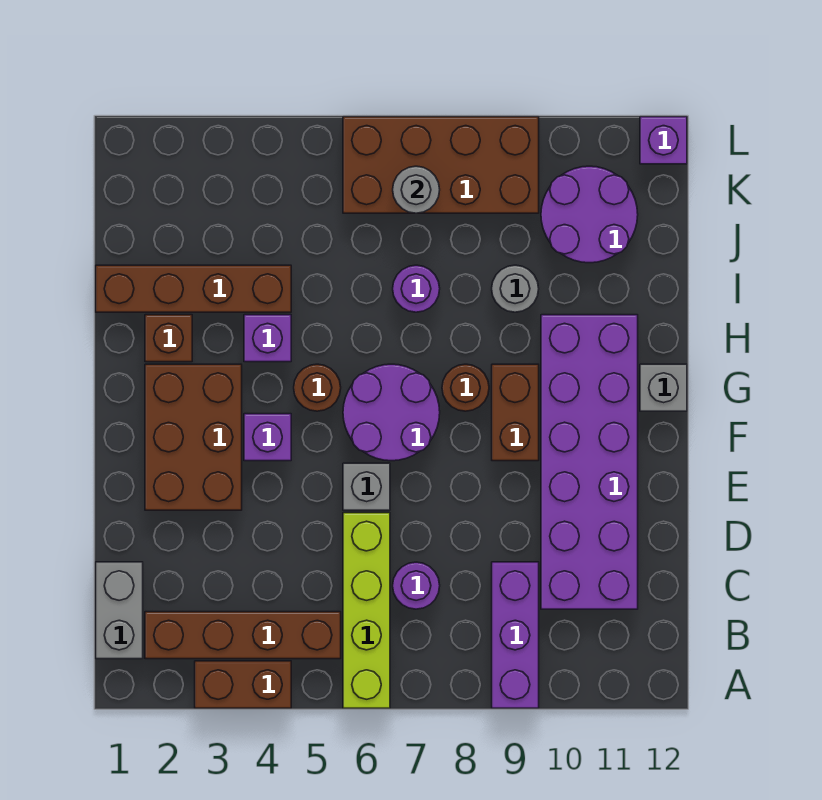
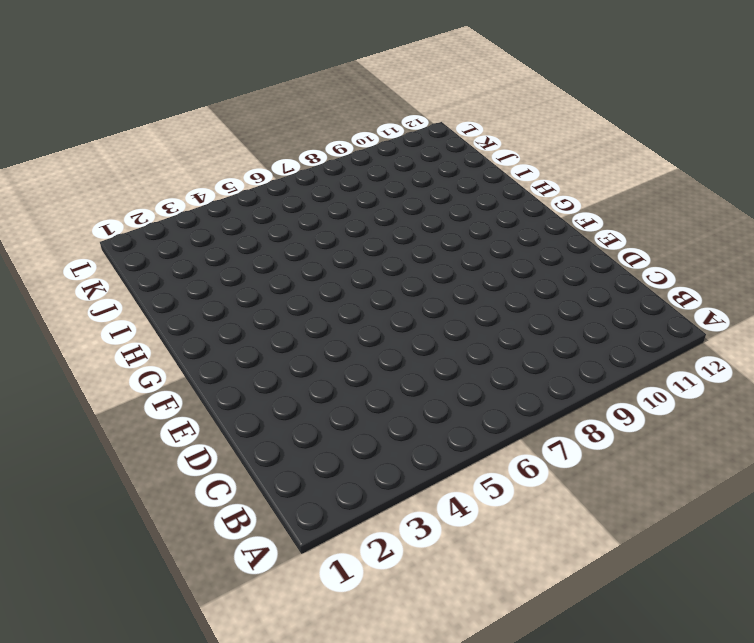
none -> brown 1x2 brick [195,661,291,708]
none -> lime 1x4 brick [343,513,390,708]
none -> purple 1x3 brick [492,562,539,708]

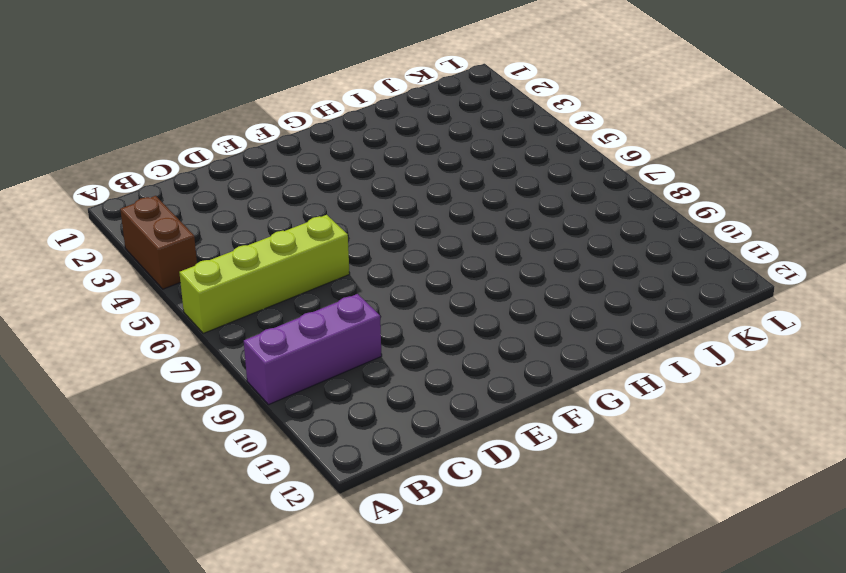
none -> grey 1x2 brick [96,562,143,659]
none -> brown 1x4 brick [145,612,341,659]
none -> purple 1x1 round brick [393,562,440,609]

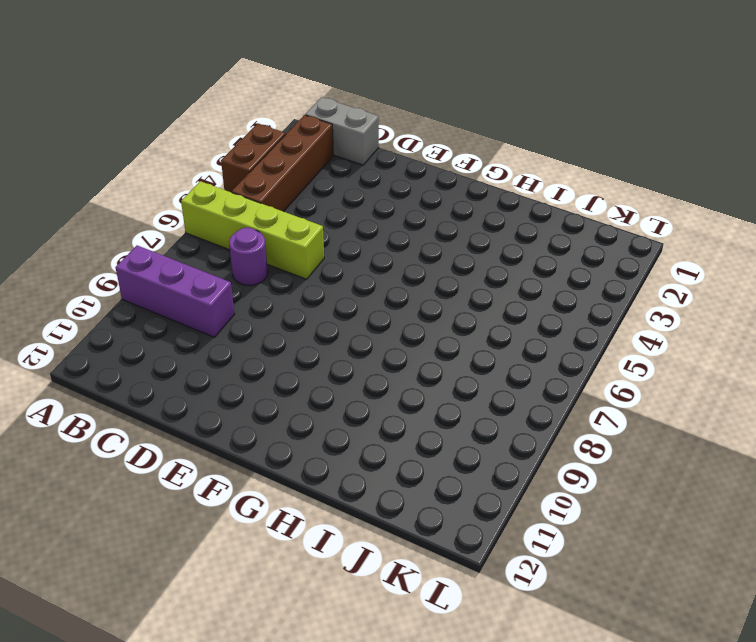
none -> purple 2x6 brick [541,315,638,609]
none -> brown 2x3 brick [145,364,242,510]
none -> grey 1x1 brick [343,463,390,510]

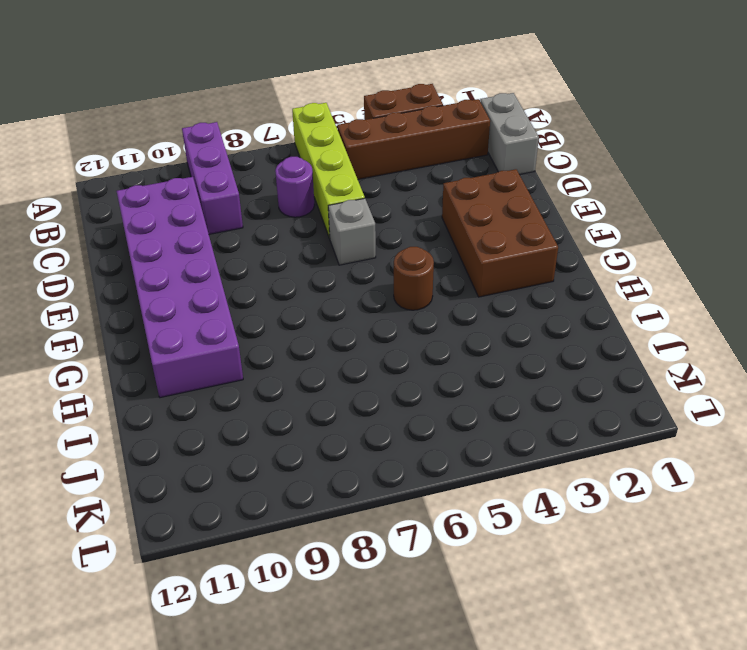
none -> purple 1x1 brick [244,414,291,461]
none -> purple 2x2 round brick [343,364,440,461]
none -> brown 1x2 brick [492,364,539,461]

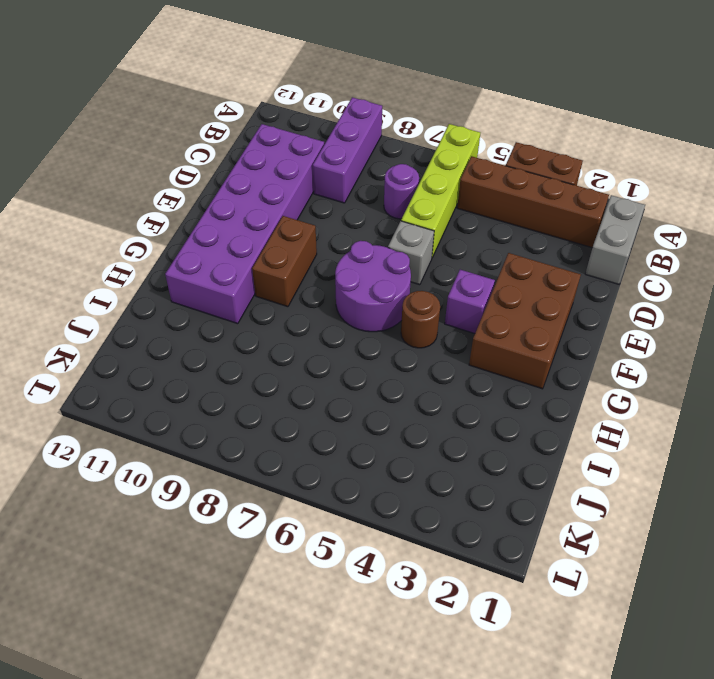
none -> brown 1x1 round brick [442,364,489,411]
none -> grey 1x1 brick [640,364,687,411]
none -> brown 1x1 brick [145,315,192,362]

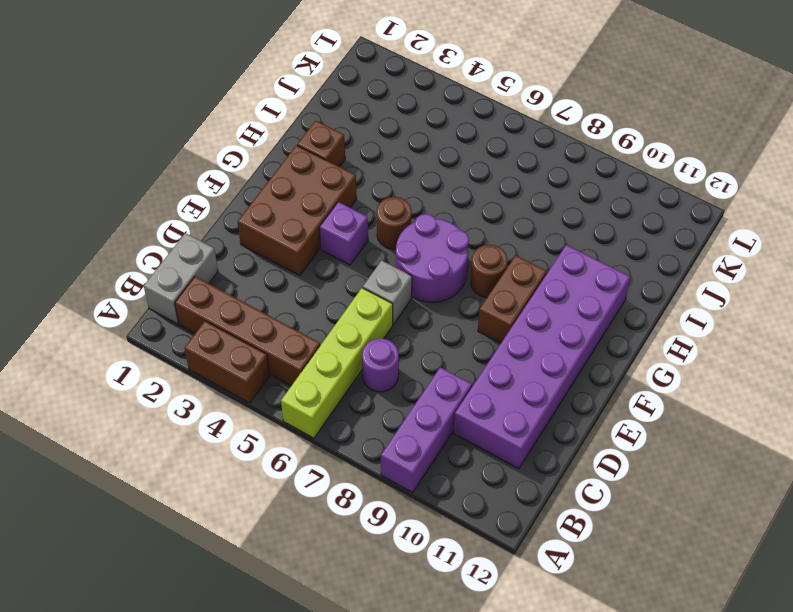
none -> grey 1x1 brick [640,364,687,411]
none -> purple 1x1 brick [244,315,291,362]
none -> brown 1x4 brick [96,265,291,312]

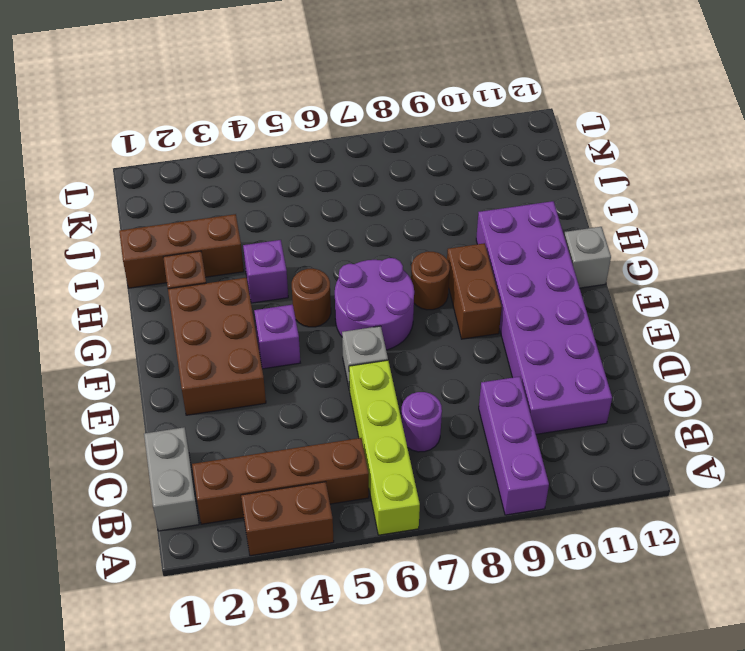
brown 1x3 brick [119,214,244,288] -> brown 1x4 brick [96,265,291,312]
none -> purple 1x1 round brick [393,265,440,312]
none -> grey 1x1 round brick [492,265,539,312]
none -> purple 2x2 round brick [541,166,638,263]

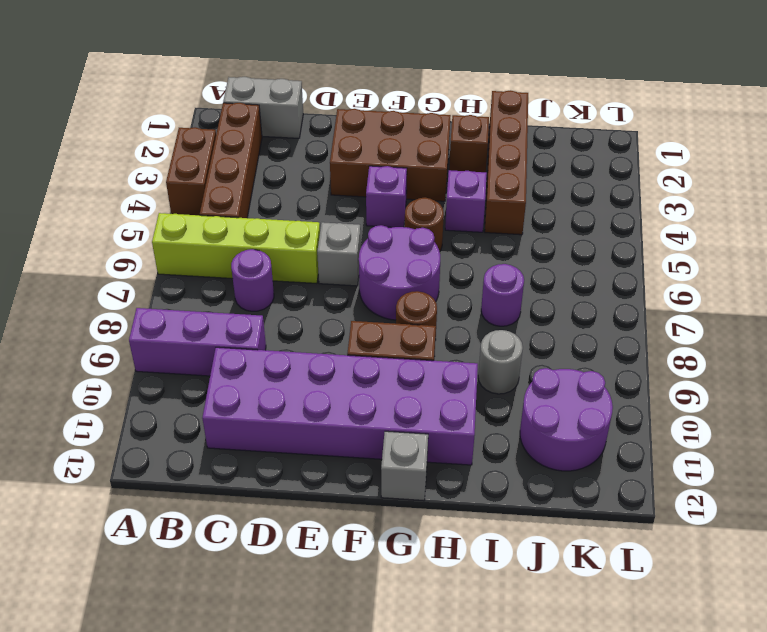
none -> brown 2x4 brick [343,117,539,213]
none -> purple 1x1 brick [640,117,687,164]
none -> grey 1x1 round brick [393,166,440,213]

